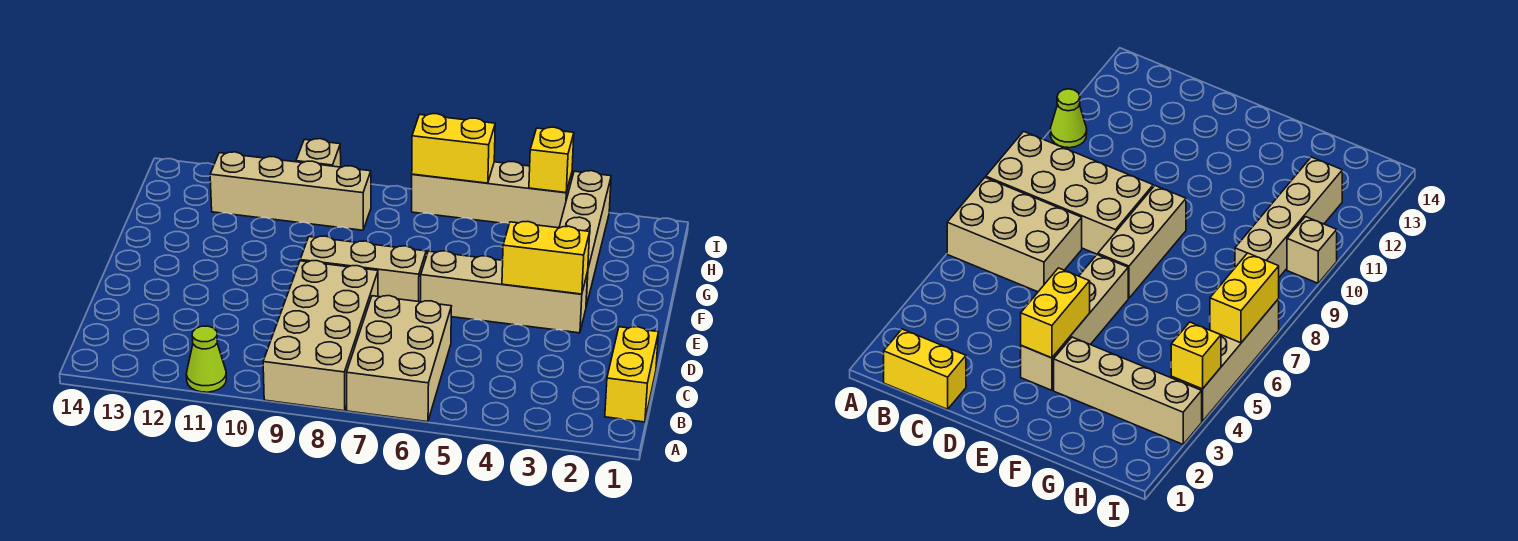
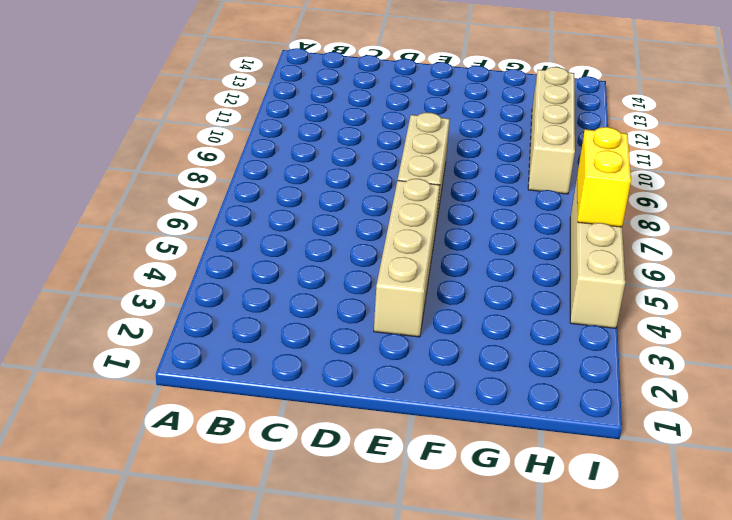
none -> tan 2x3 brick [347,296,451,422]
none -> tan 2x4 brick [263,261,378,411]
none -> lime 1x1 cone [186,326,226,392]

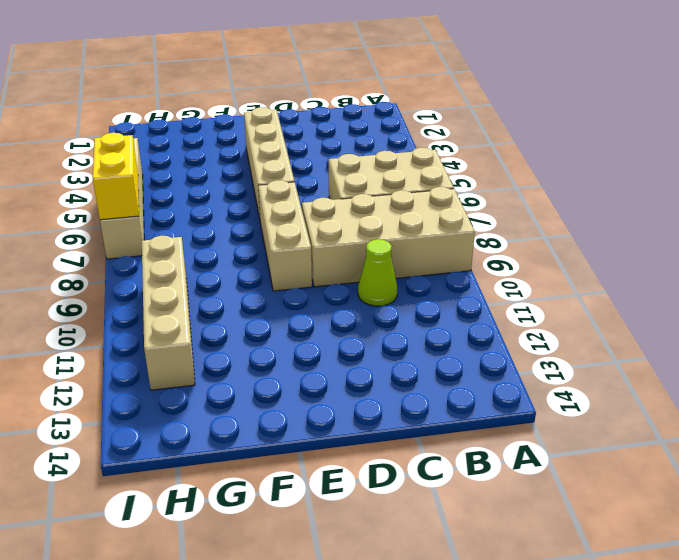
lime 1x1 cone [358,239,397,306] -> lime 1x1 cone moved to [186,326,226,392]
none -> yellow 1x2 brick [605,327,658,422]
none -> tan 1x4 brick [559,171,611,306]
none -> tan 1x1 brick [296,139,341,167]

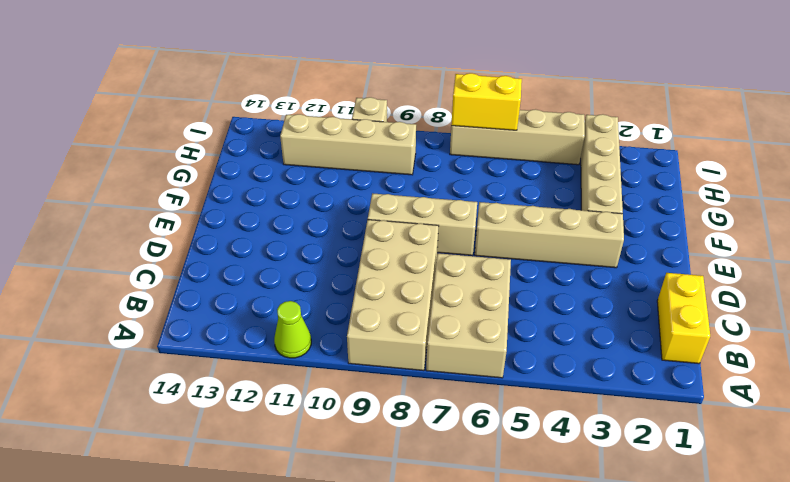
none -> yellow 1x2 brick [502,222,590,294]
none -> yellow 1x1 brick [529,127,574,193]

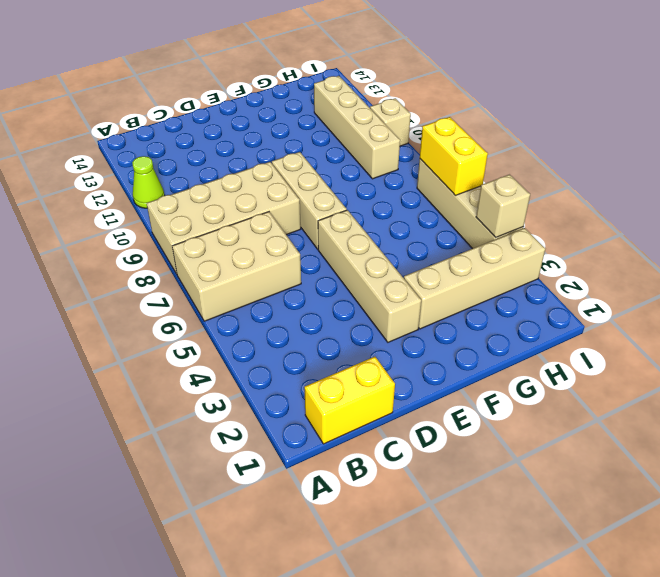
tan 1x1 brick [476,175,530,237] -> yellow 1x1 brick [529,127,574,193]
none -> yellow 1x2 brick [502,222,590,294]

